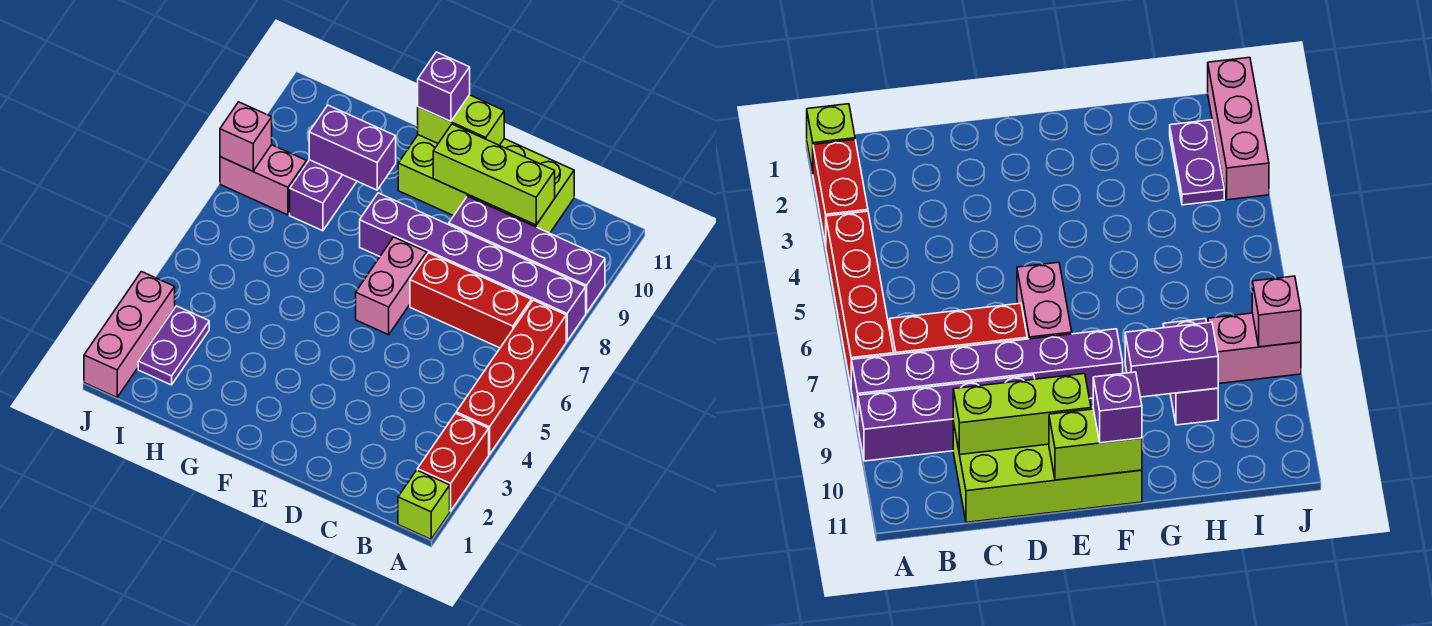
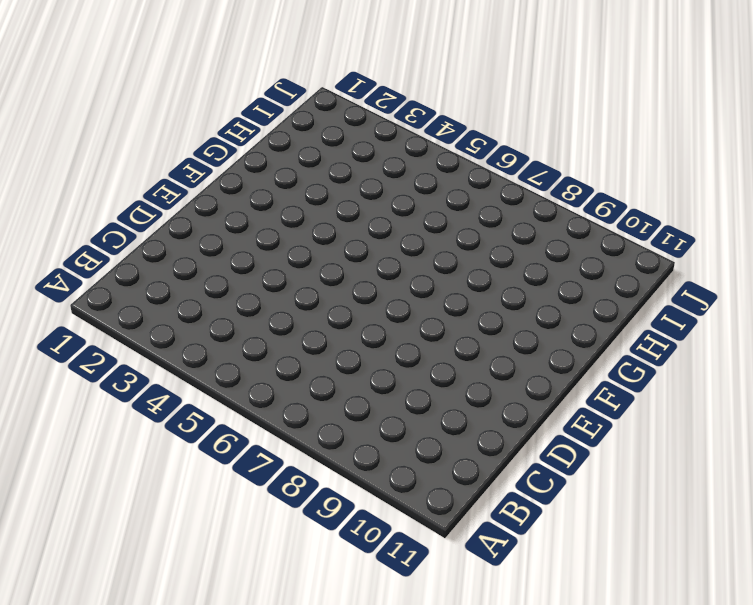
none -> lime 1x1 brick [398,470,450,539]
none -> red 1x2 brick [417,414,489,511]
none -> red 1x4 brick [456,300,566,454]

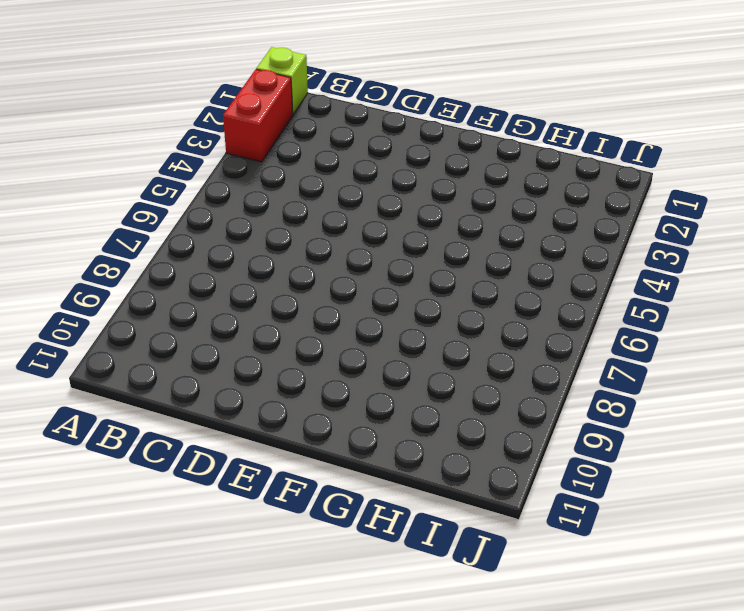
none -> red 1x4 brick [456,300,566,454]
none -> purple 1x6 brick [360,193,586,341]
none -> purple 1x4 brick [449,196,605,313]

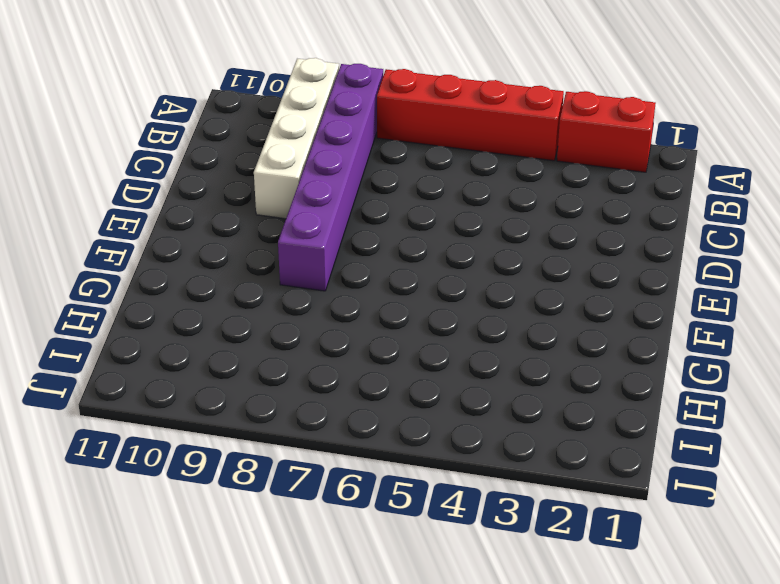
white 1x4 brick [254,58,339,219] -> purple 1x4 brick [449,196,605,313]
none -> lime 1x1 brick [398,470,450,539]
none -> red 1x3 brick [410,253,531,348]
none -> lime 2x4 brick [398,135,574,233]

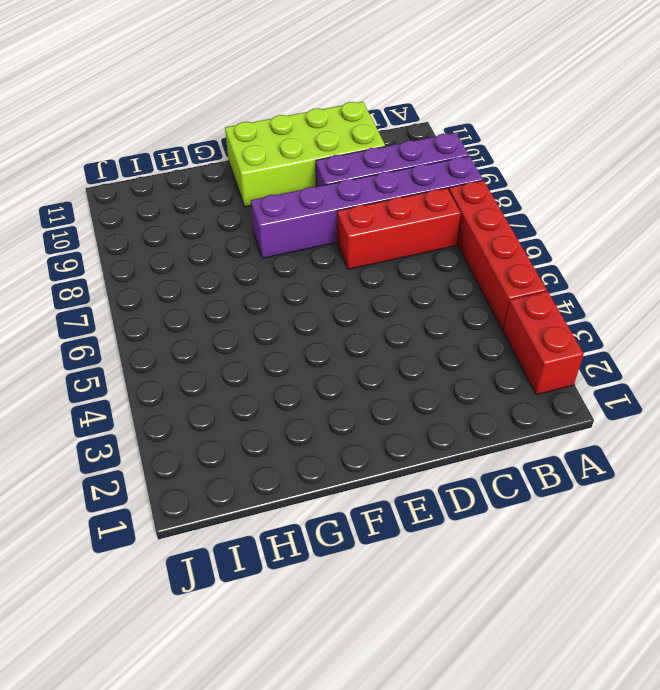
none -> lime 1x1 brick [398,470,450,539]
none -> pink 1x2 brick [356,237,427,335]
none -> purple 1x2 brick [290,160,357,231]

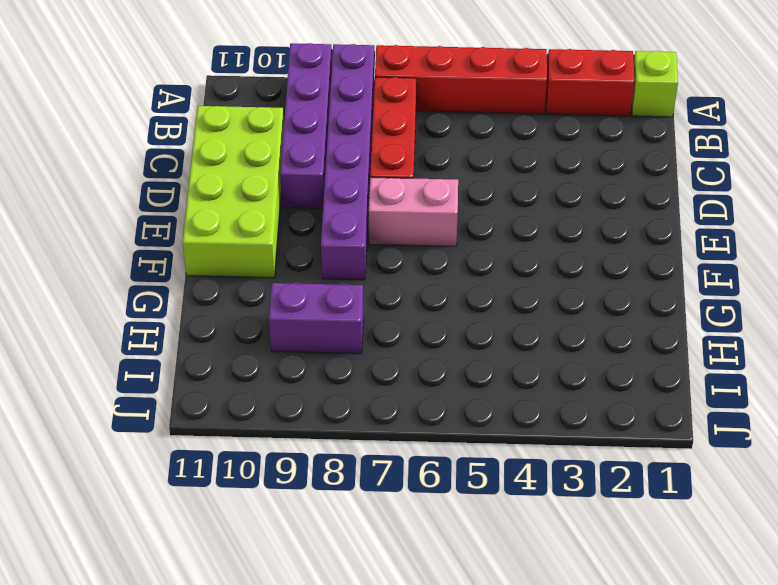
none -> purple 1x2 plate [138,306,209,385]
none -> pink 1x2 brick [220,145,307,215]
none -> pink 1x3 brick [84,272,175,397]

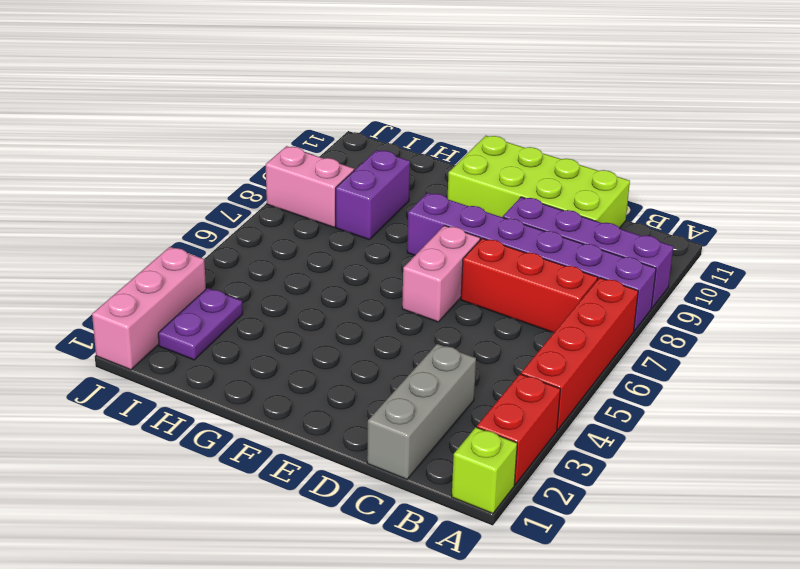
grey 1x3 brick [367,344,476,479] -> none
none -> lime 1x3 brick [433,124,555,225]
none -> lime 1x2 brick [418,95,504,145]
none -> purple 1x2 brick [309,105,396,190]

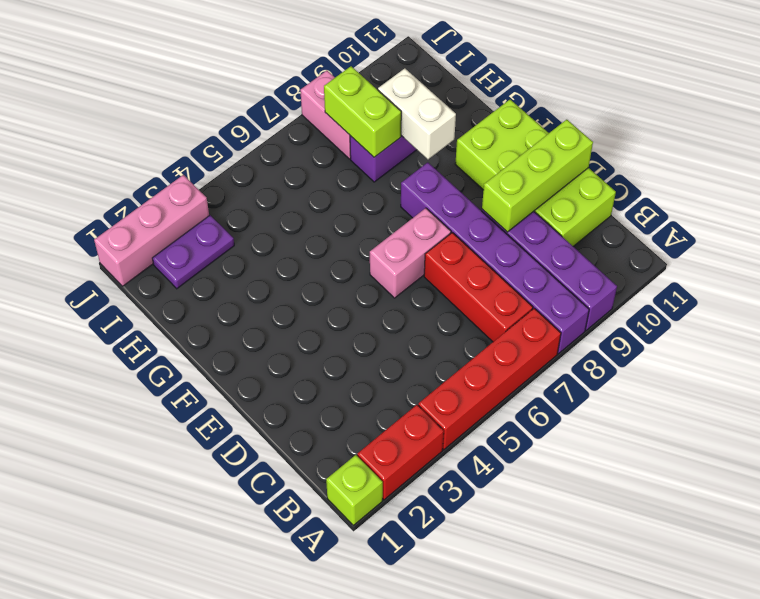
lime 1x3 brick [482,120,593,232] -> lime 1x3 brick turned to [433,124,555,225]
white 1x2 brick [378,68,456,159] -> purple 1x2 brick [309,105,396,190]
lime 1x2 brick [324,66,401,157] -> lime 1x2 brick moved to [418,95,504,145]
none -> pink 1x1 brick [220,102,272,171]
none -> purple 1x1 brick [418,52,470,121]

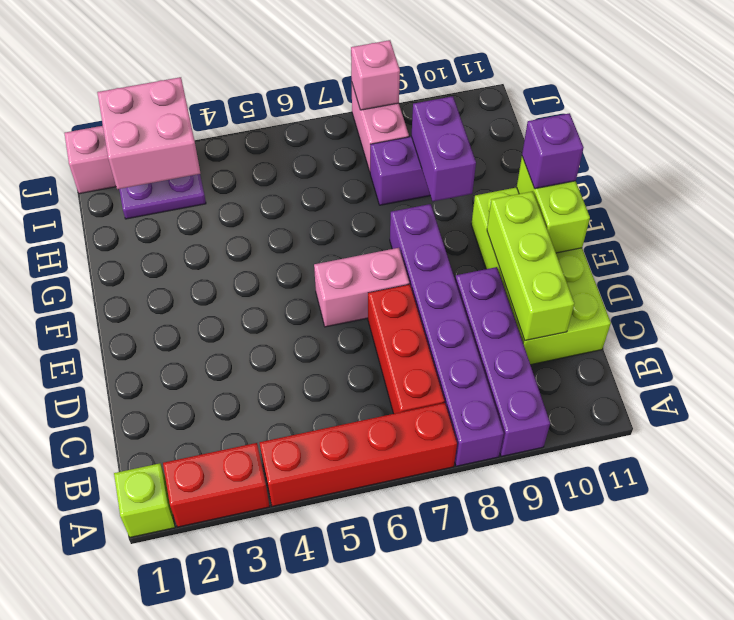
pink 2x2 brick [97,77,200,189] -> none

